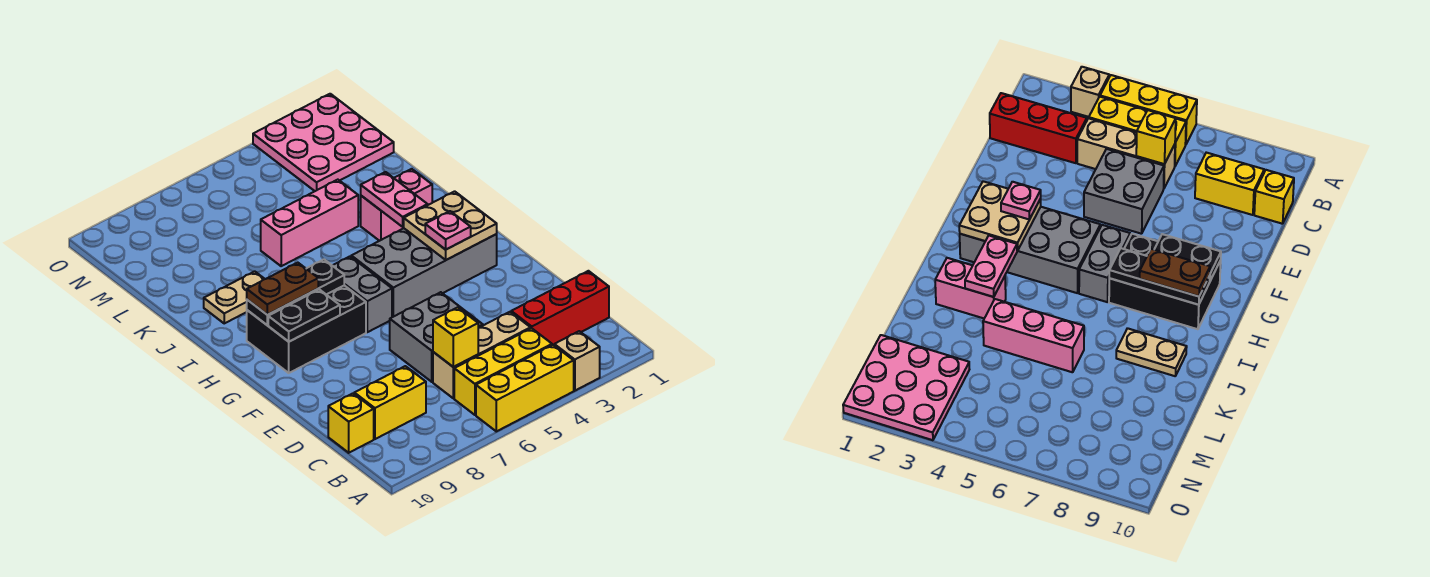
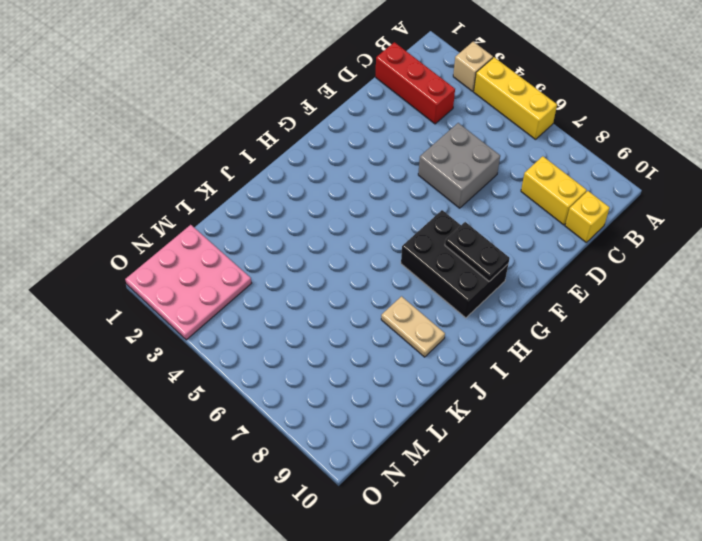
none -> yellow 1x3 brick [454,328,552,415]
none -> tan 1x3 brick [433,312,531,398]
none -> grey 2x4 brick [351,228,497,317]

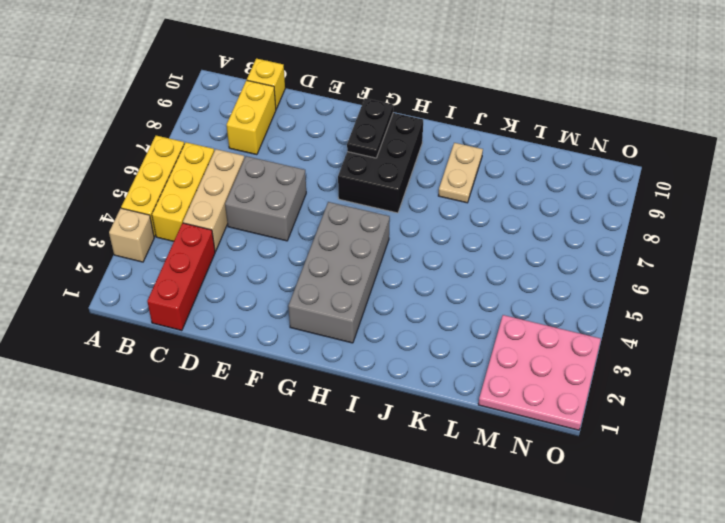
none -> grey 1x2 brick [332,256,392,332]
none -> pink 1x2 brick [361,169,432,241]
none -> pink 1x3 brick [261,180,358,266]

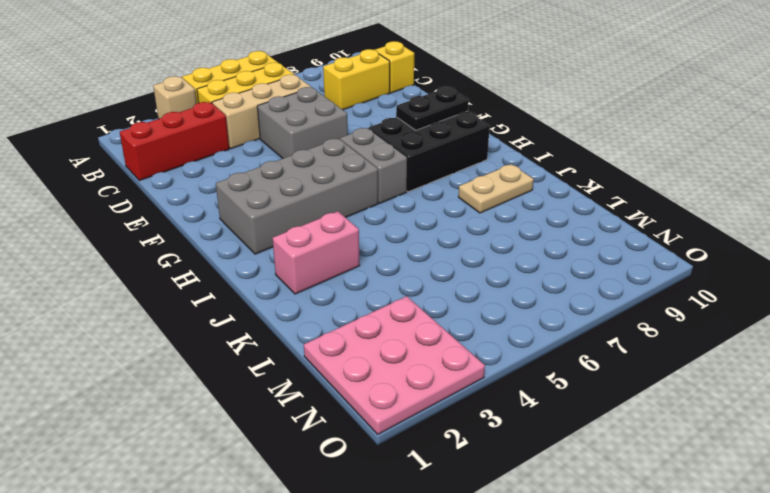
none -> pink 1x3 brick [261,180,358,266]
none -> yellow 1x1 brick [433,307,478,367]
none -> tan 2x2 plate [404,191,497,260]

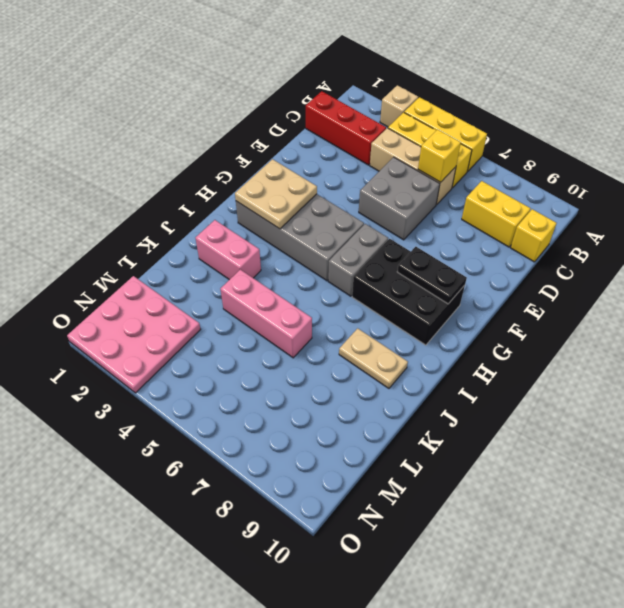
none -> black 1x3 plate [247,259,344,325]
none -> pink 1x2 plate [361,172,428,227]
none -> pink 1x1 plate [425,211,471,250]

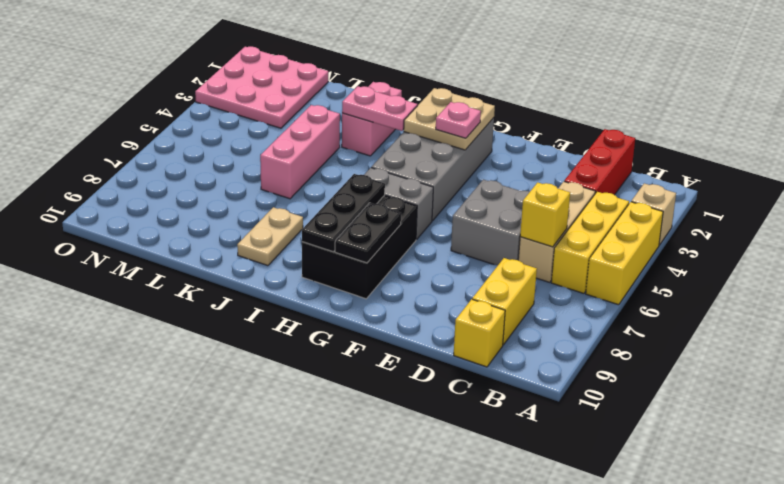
none -> brown 1x2 plate [247,263,318,315]

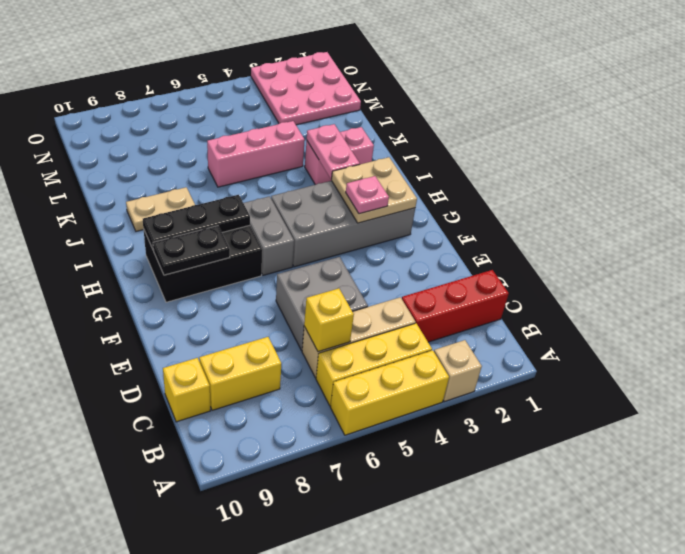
none -> brown 1x2 plate [247,263,318,315]

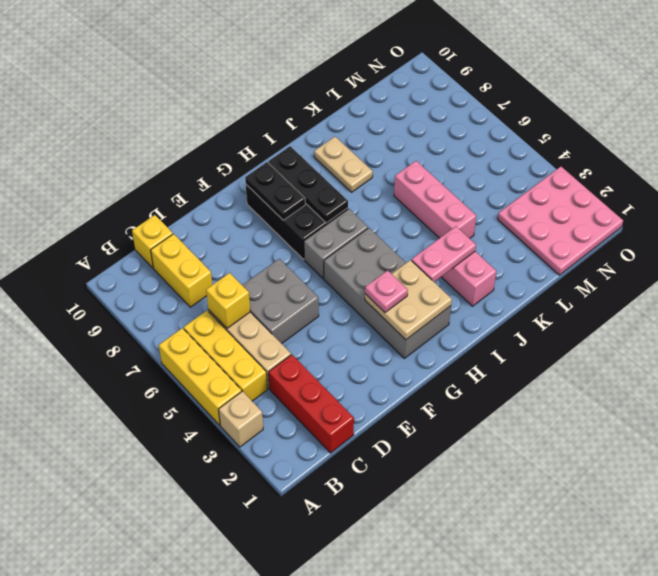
none -> brown 1x2 plate [247,263,318,315]

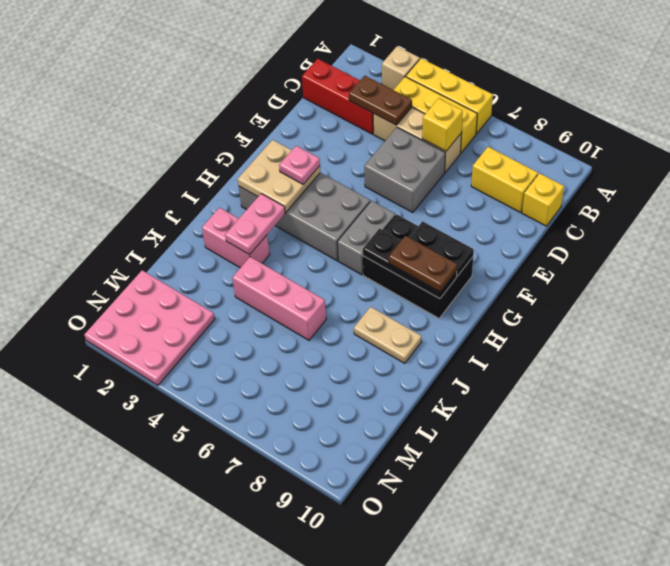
brown 1x2 plate [349,76,412,125] -> none

